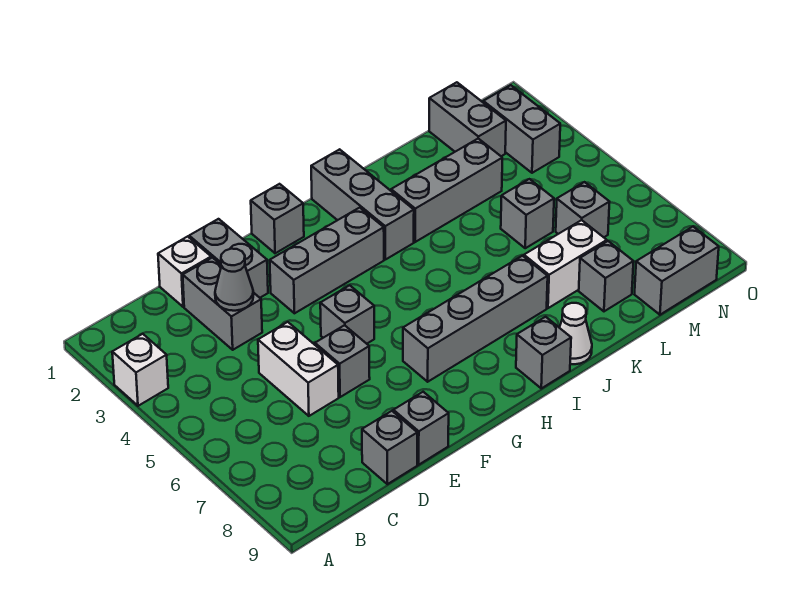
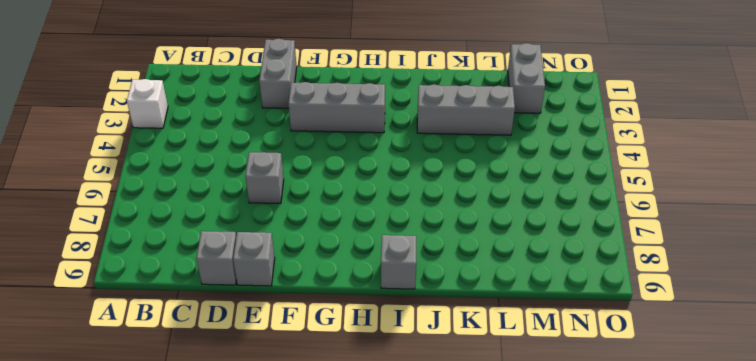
none -> white 1x1 brick [158,236,211,307]
none -> grey 1x2 brick [183,258,262,350]
none -> white 1x2 brick [258,322,339,416]

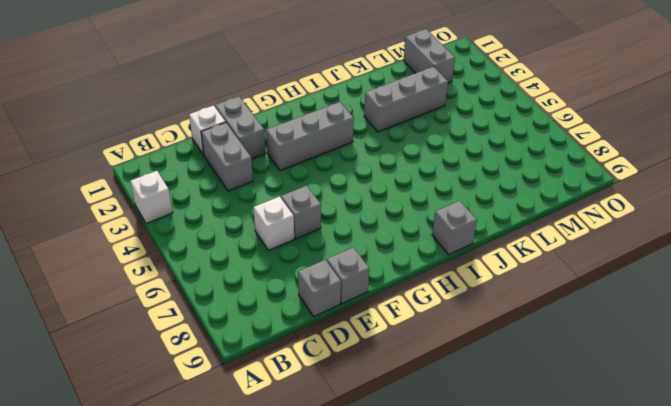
white 1x1 brick [253,196,294,250] -> white 1x2 brick [258,322,339,416]
none -> grey 1x1 brick [320,285,374,344]
none -> grey 1x1 brick [251,184,304,253]
none -> grey 1x4 brick [403,256,548,382]

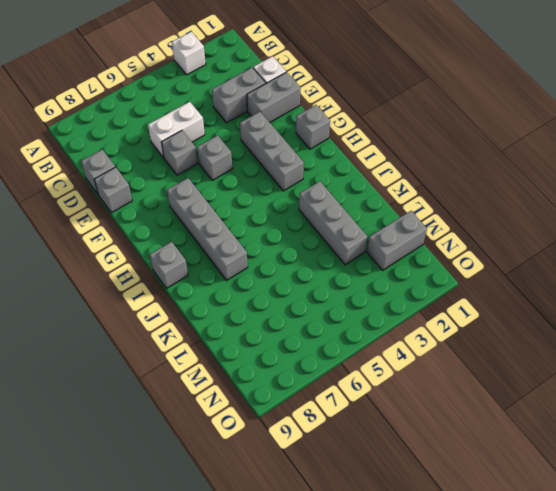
none -> grey 1x3 brick [311,149,414,260]
none -> white 1x1 cone [559,303,592,364]
none -> white 1x2 brick [524,220,607,308]

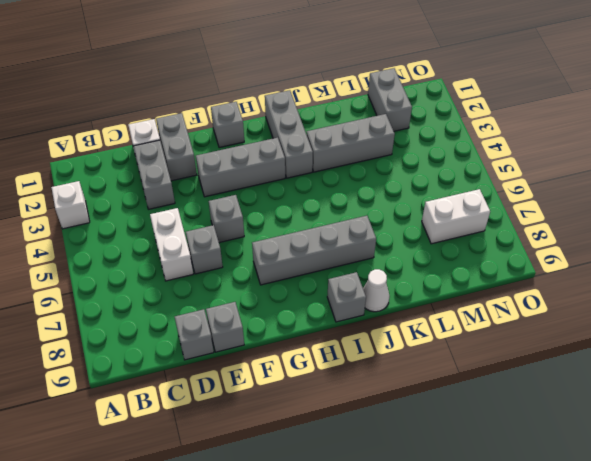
white 1x2 brick [422,189,490,244] -> white 1x2 brick moved to [524,220,607,308]
none -> grey 1x1 brick [501,179,554,248]
none -> grey 1x1 brick [579,241,634,311]
none -> grey 1x1 brick [556,182,610,237]

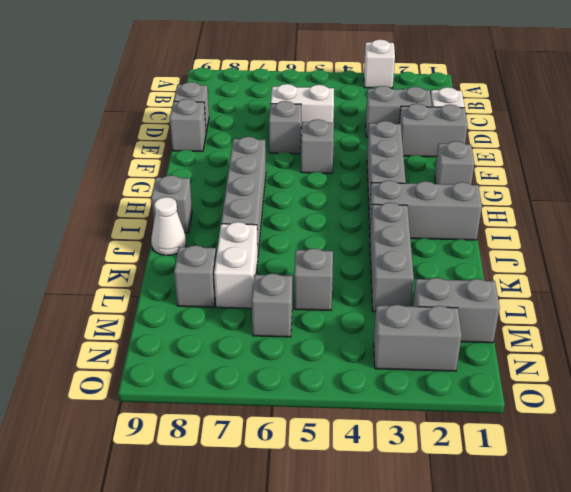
none -> grey 1x2 brick [635,227,719,315]
none -> grey 1x1 cone [215,249,253,311]

